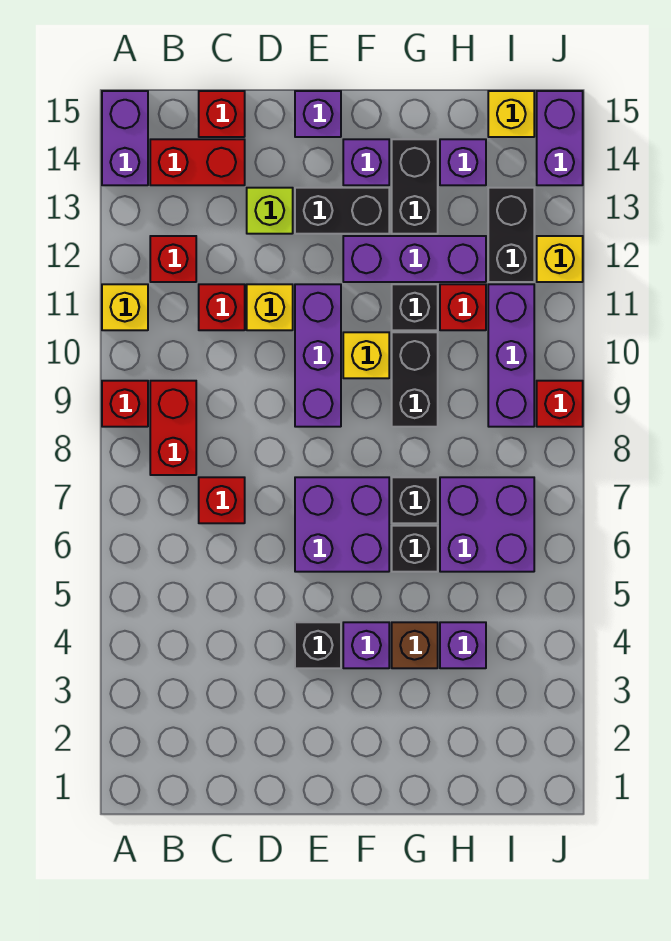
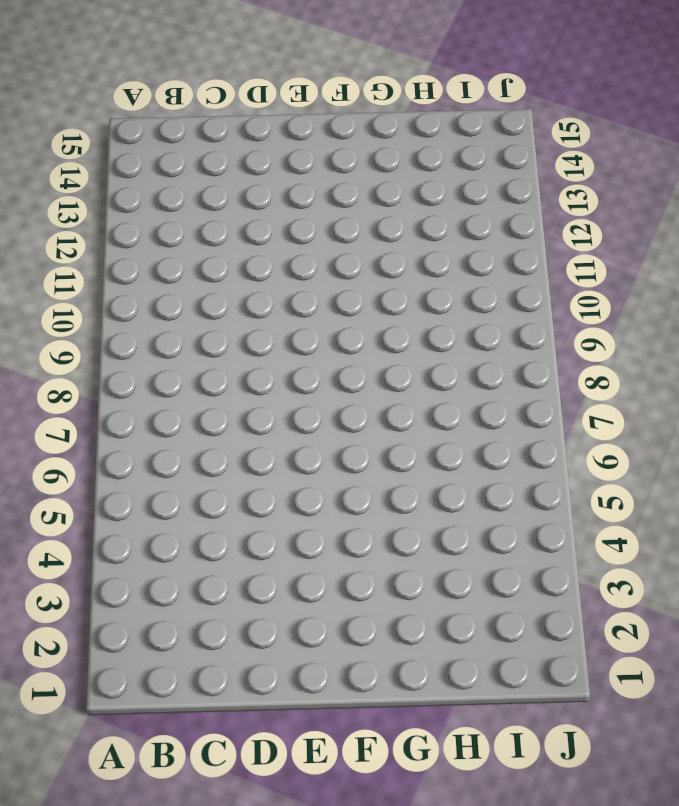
none -> red 1x1 brick [102,381,148,427]
none -> yellow 1x1 brick [102,284,148,330]
none -> purple 1x2 brick [102,91,148,185]
none -> red 1x2 brick [150,381,196,475]

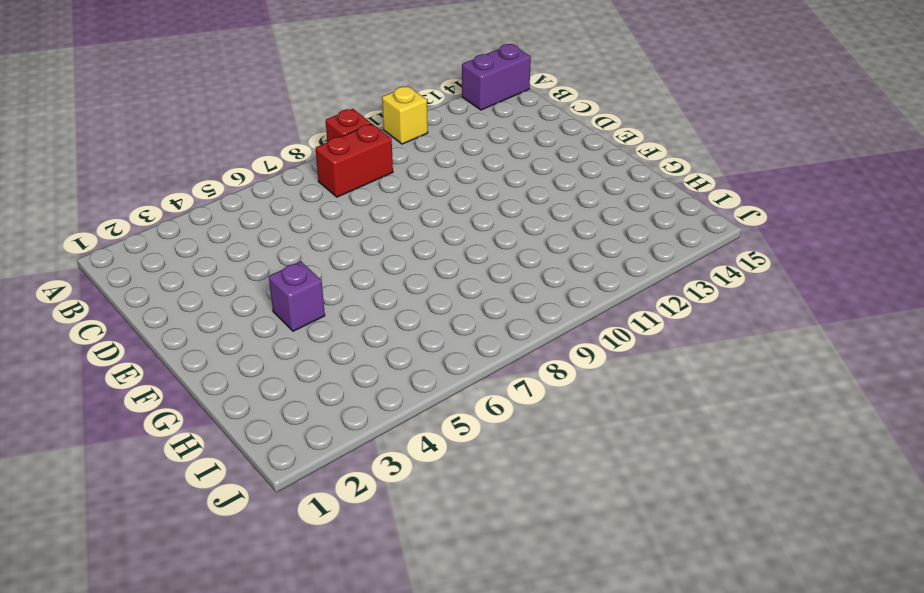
none -> red 1x1 brick [150,236,196,282]
none -> red 1x2 brick [150,139,245,185]
none -> red 1x1 brick [199,477,245,523]
none -> red 1x1 brick [199,284,245,330]

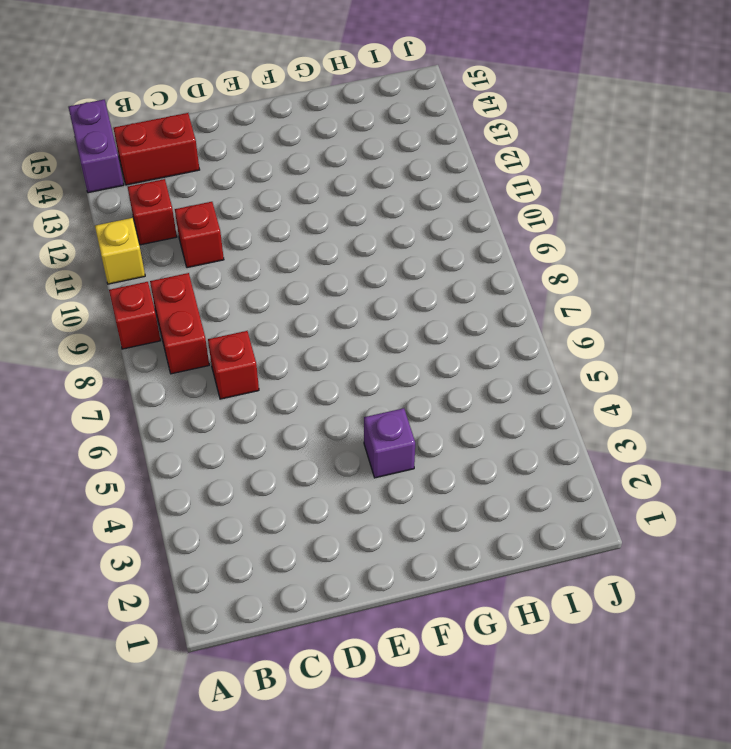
none -> red 1x1 brick [199,91,245,137]
none -> yellow 1x1 brick [247,284,293,330]
none -> lime 1x1 brick [247,188,293,234]
none -> black 1x1 brick [295,622,341,668]

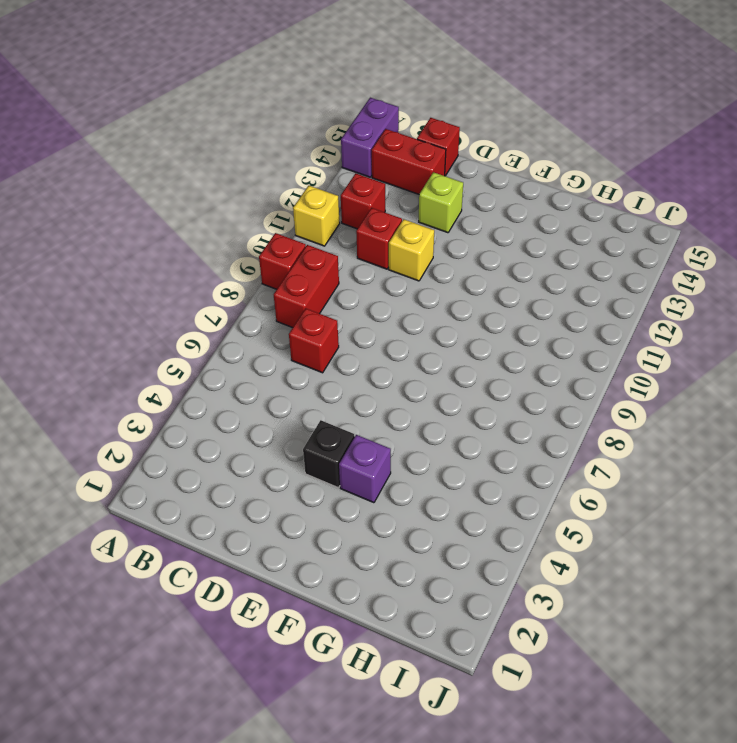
none -> purple 2x2 brick [295,477,389,572]
none -> purple 1x3 brick [295,284,341,427]
none -> black 1x2 brick [295,188,389,234]
none -> purple 1x1 brick [295,91,341,137]

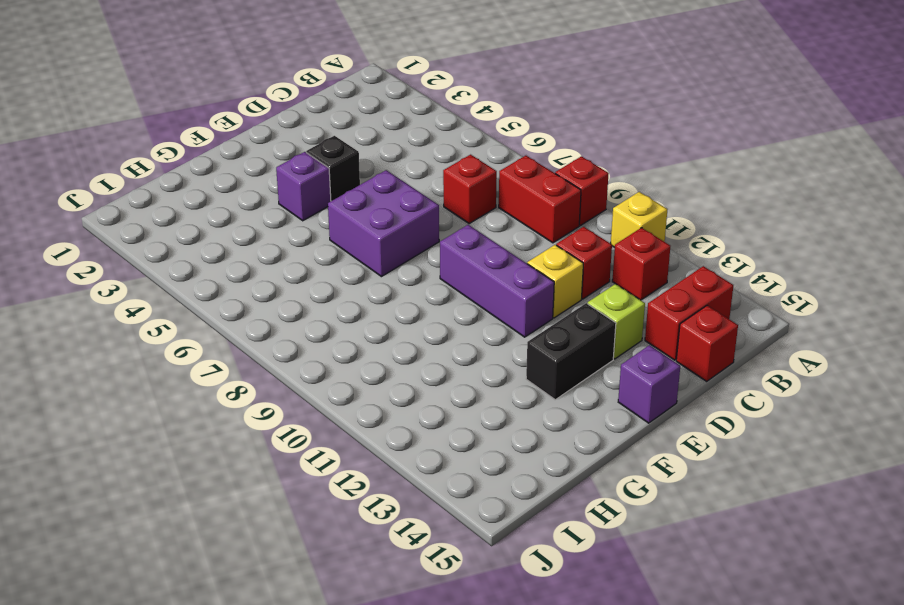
none -> purple 1x2 brick [102,91,148,185]
none -> yellow 1x1 brick [343,332,389,378]
none -> purple 1x3 brick [343,236,486,282]
none -> purple 1x1 brick [343,139,389,185]

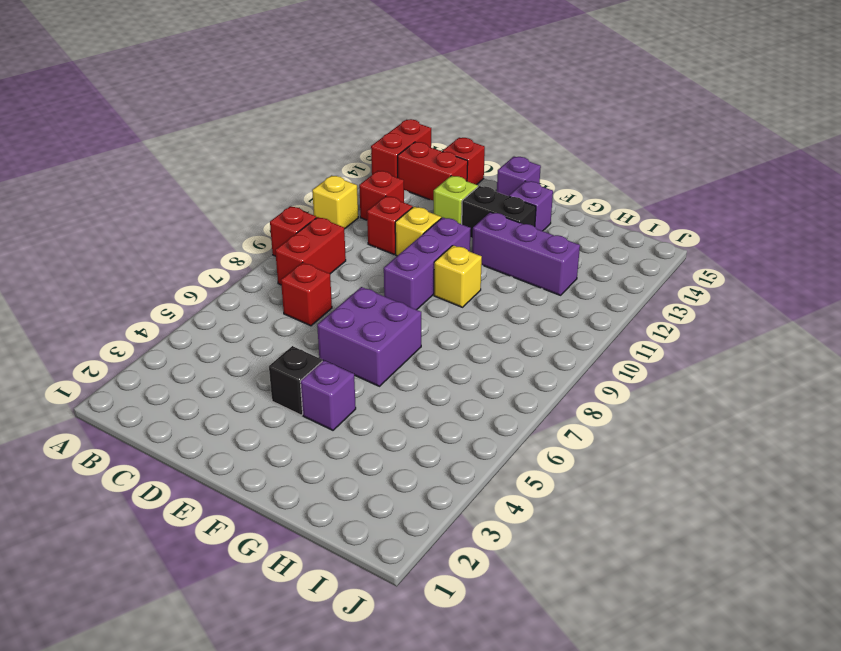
red 1x2 brick [371,119,431,178] -> purple 1x2 brick [102,91,148,185]
none -> brown 1x1 brick [392,622,438,668]
none -> black 1x1 brick [392,526,438,572]
none -> black 1x1 brick [392,477,438,523]
none -> black 1x2 brick [392,332,438,427]

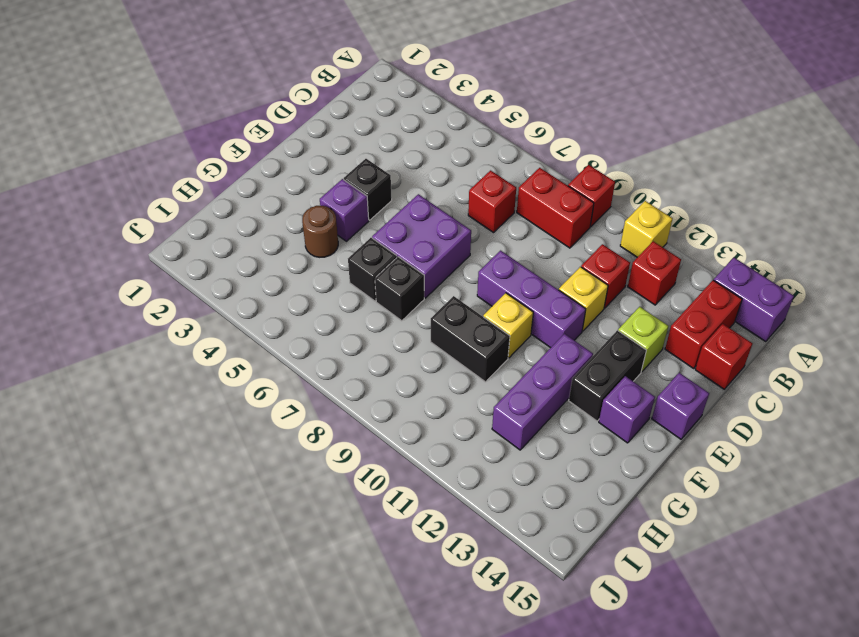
brown 1x1 round brick [302,206,338,257] -> brown 1x1 brick [392,622,438,668]
none -> black 1x1 brick [392,284,438,330]
none -> black 1x2 brick [392,139,438,234]
none -> purple 1x1 brick [440,622,486,668]
none -> purple 2x2 brick [440,477,534,572]

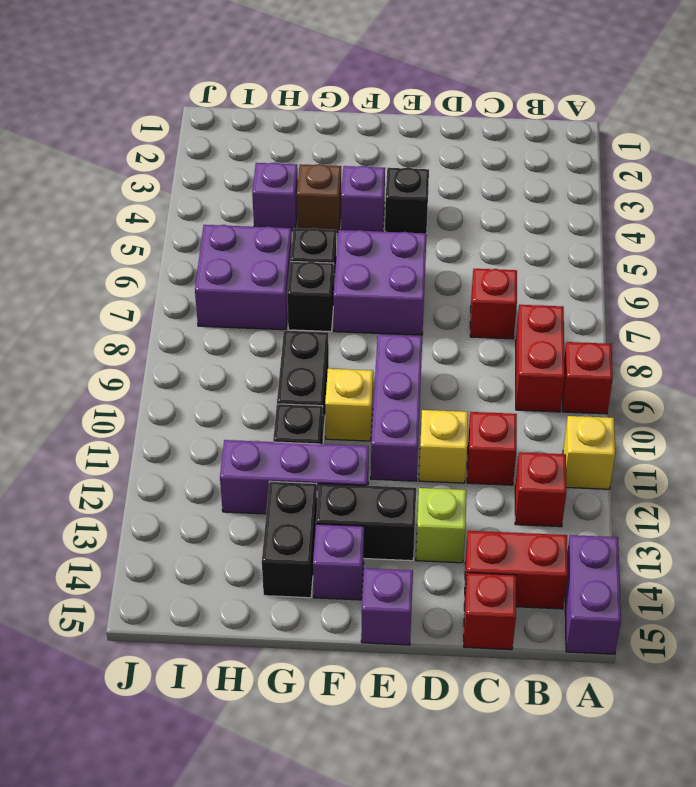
none -> red 1x1 brick [440,284,486,330]
none -> purple 1x1 brick [440,139,486,185]
none -> purple 1x3 brick [488,284,534,427]
none -> black 1x2 brick [488,188,534,282]

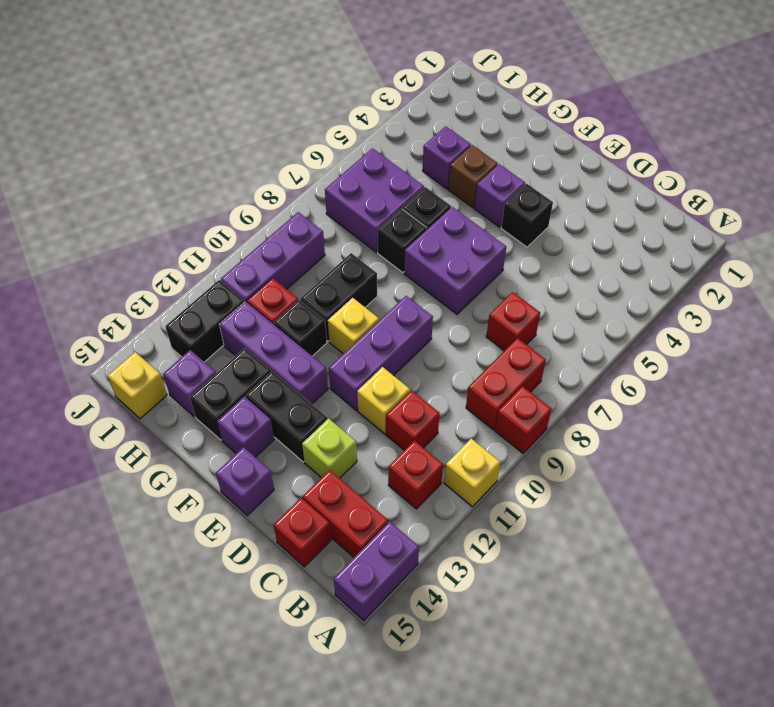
none -> red 1x1 brick [537,381,583,427]
none -> yellow 1x1 brick [537,236,583,282]
none -> purple 1x2 brick [537,91,583,185]

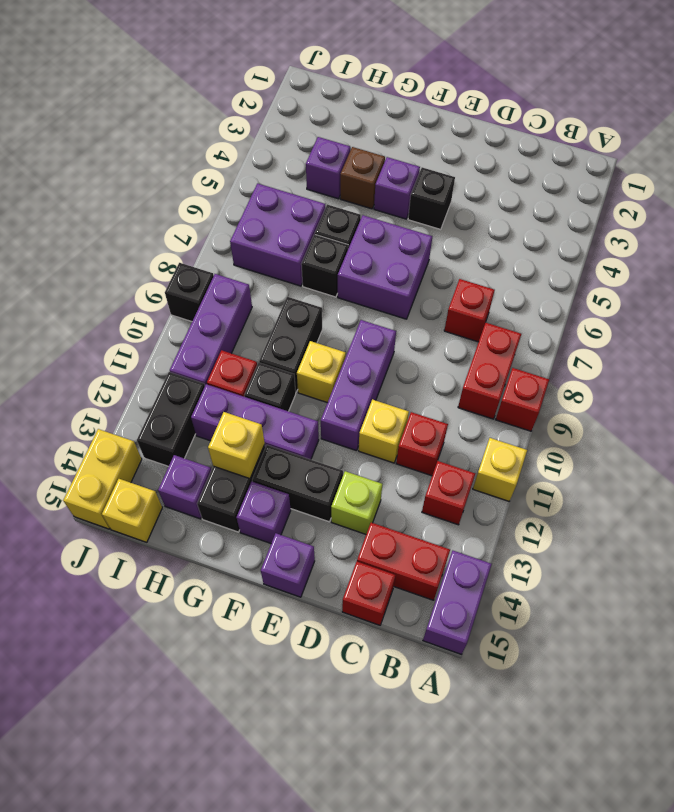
yellow 1x1 brick [208,412,265,479] -> yellow 1x1 brick moved to [537,236,583,282]
black 1x1 brick [165,263,214,322] -> red 1x1 brick [537,381,583,427]
yellow 1x2 brick [63,429,142,529] -> purple 1x2 brick [537,91,583,185]

